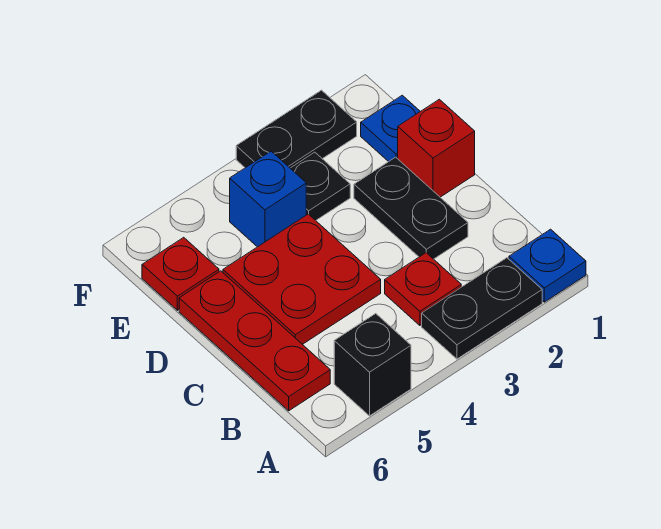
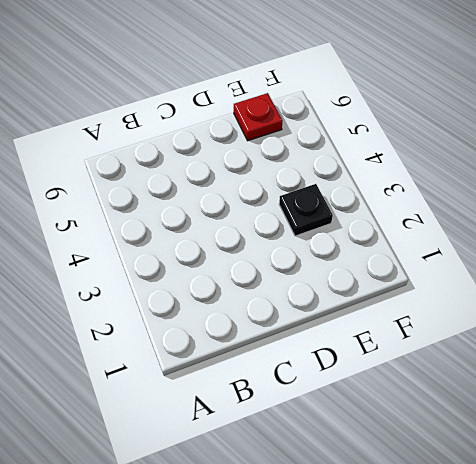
none -> blue 1x1 plate [509,229,586,302]
none -> black 1x2 plate [422,258,542,359]
none -> black 1x1 brick [334,314,411,416]

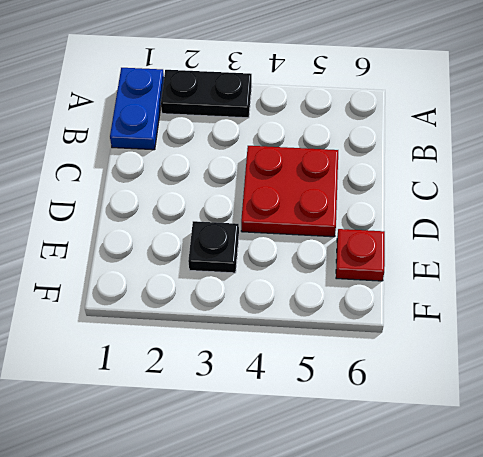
blue 1x2 plate [110,68,164,150] -> blue 1x1 plate [509,229,586,302]
none -> black 1x1 brick [334,314,411,416]
none -> red 1x1 plate [385,253,461,325]
none -> red 1x3 plate [179,271,330,411]

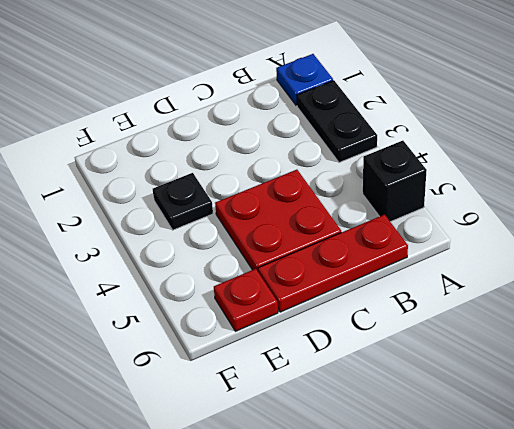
none -> red 1x1 plate [385,253,461,325]
none -> black 1x2 plate [354,157,468,259]
none -> red 1x1 brick [398,99,475,197]

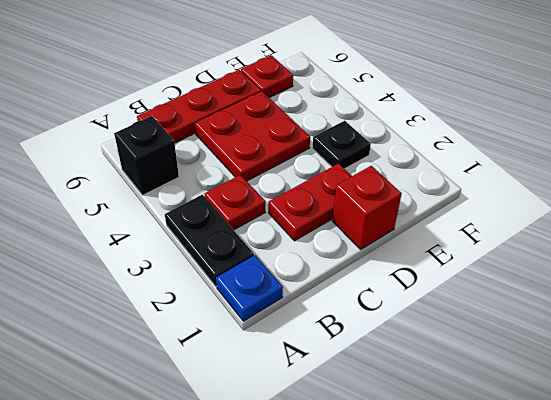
red 1x2 plate [268,163,352,241] -> black 1x2 plate [354,157,468,259]
none -> blue 1x1 plate [361,95,420,162]
none -> blue 1x1 brick [230,151,306,247]
none -> black 1x2 plate [236,90,357,168]

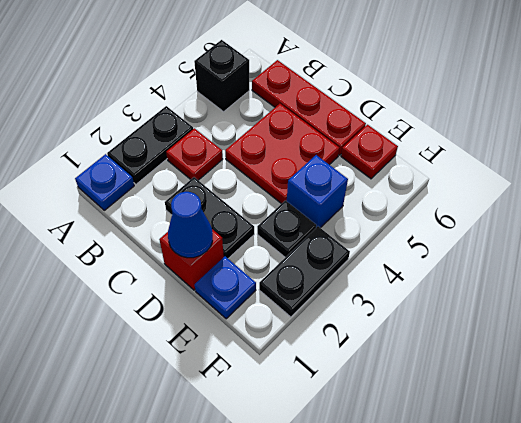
blue 1x1 cone [168,192,213,258] -> none

